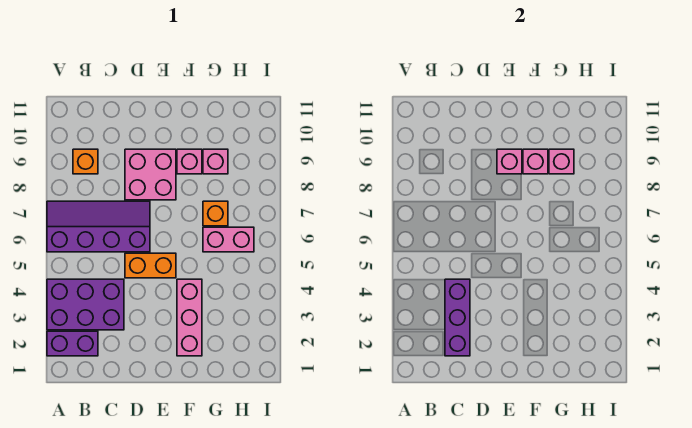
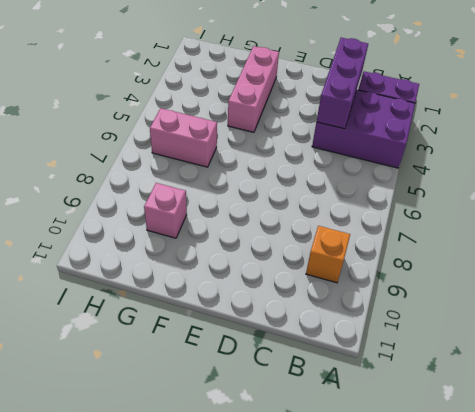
none -> purple 2x4 slope [47,201,150,252]
none -> orange 1x2 brick [125,253,176,278]
none -> pink 2x2 brick [125,149,176,200]

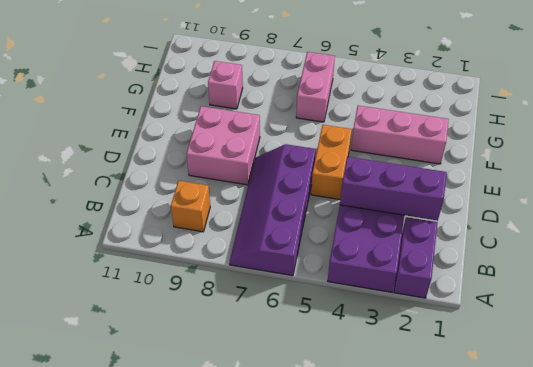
none -> pink 1x1 brick [177,149,202,174]
none -> orange 1x1 brick [203,201,228,226]
none -> pink 1x1 brick [497,149,522,174]

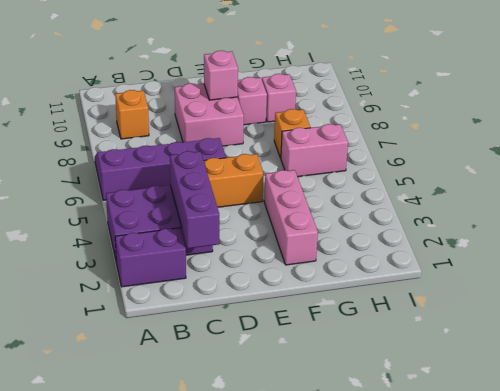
none -> pink 1x1 brick [523,149,548,174]
none -> pink 1x1 brick [549,149,574,174]

